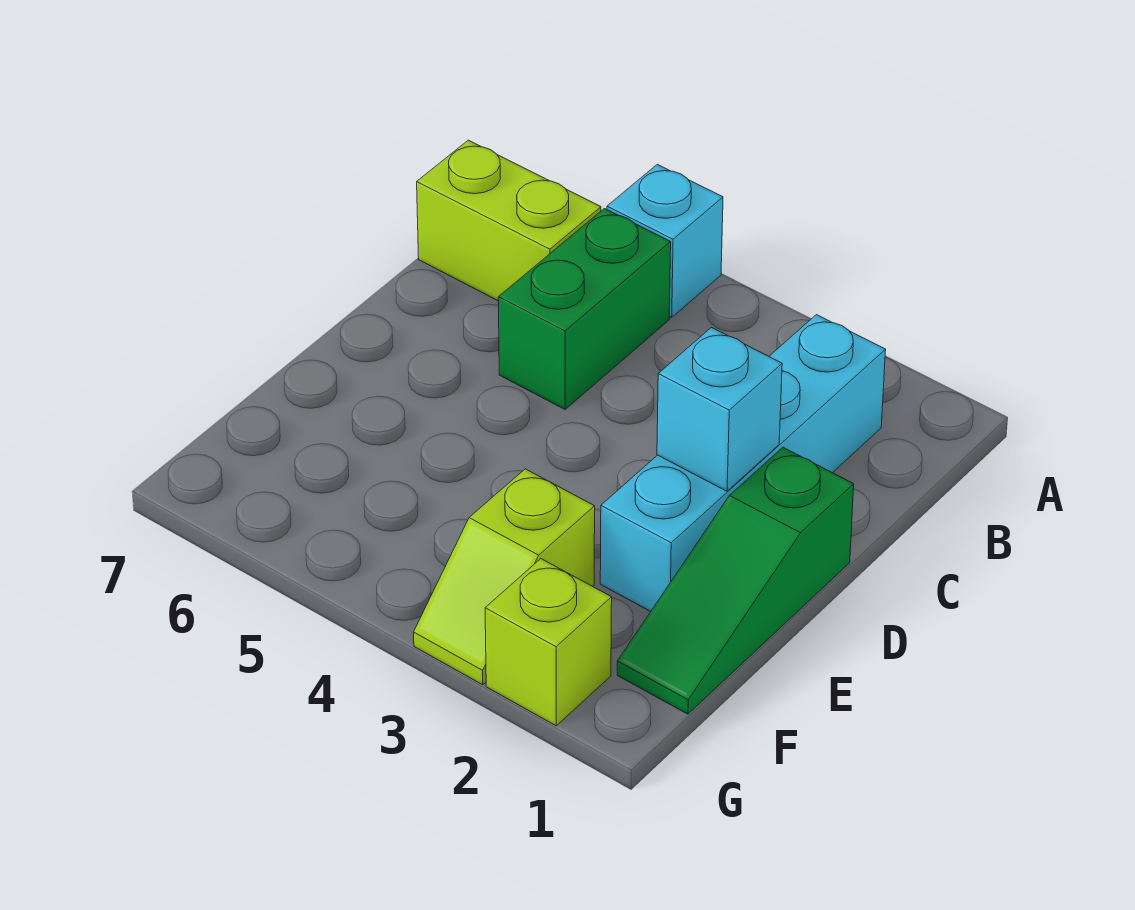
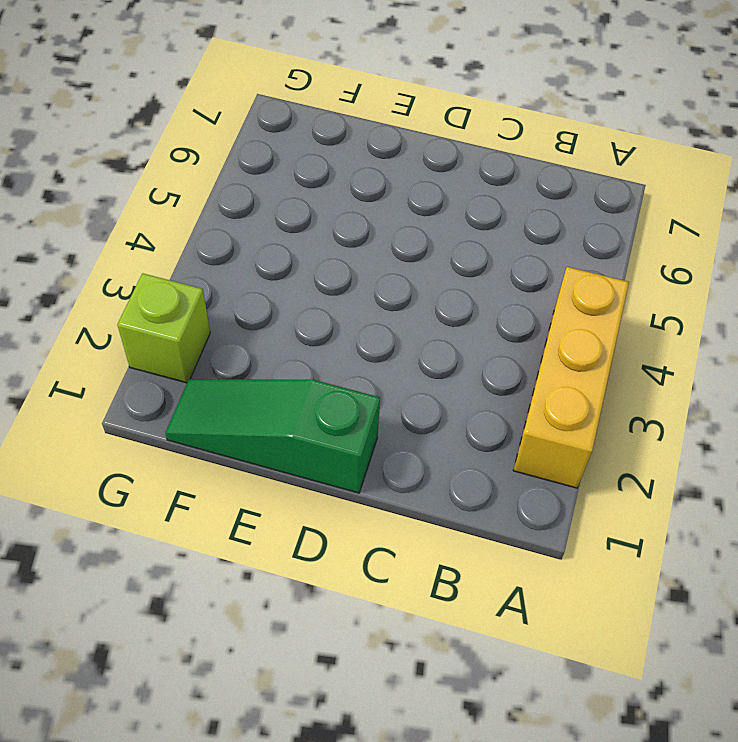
yellow 1x3 brick [513,267,629,488] -> none
none -> cyan 1x1 brick [607,164,723,317]
none -> cyan 1x4 brick [600,315,886,611]

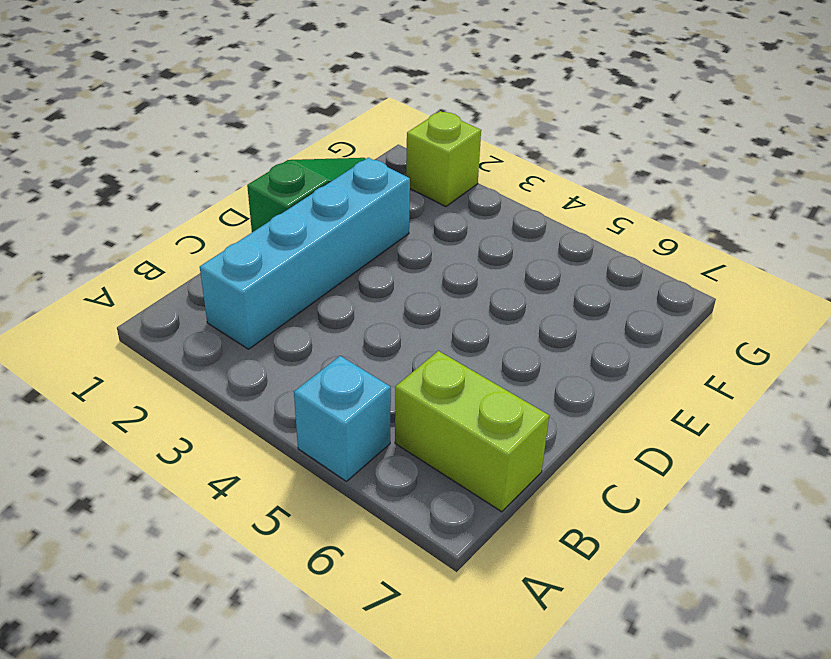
none -> green 1x2 brick [498,209,671,409]
none -> lime 1x2 slope [414,469,595,685]

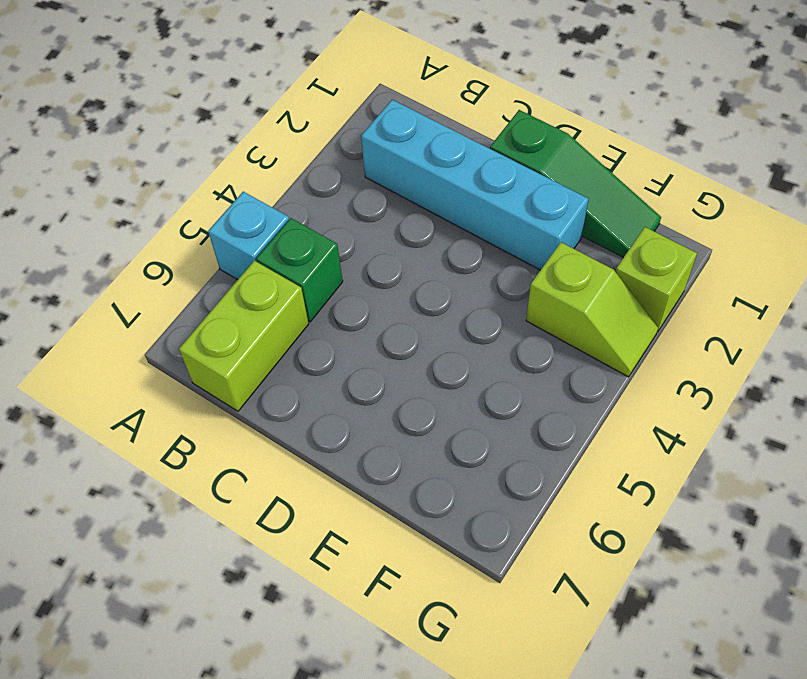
green 1x1 brick [256,218,343,322] -> green 1x2 brick [498,209,671,409]
none -> cyan 1x1 brick [657,328,782,491]

